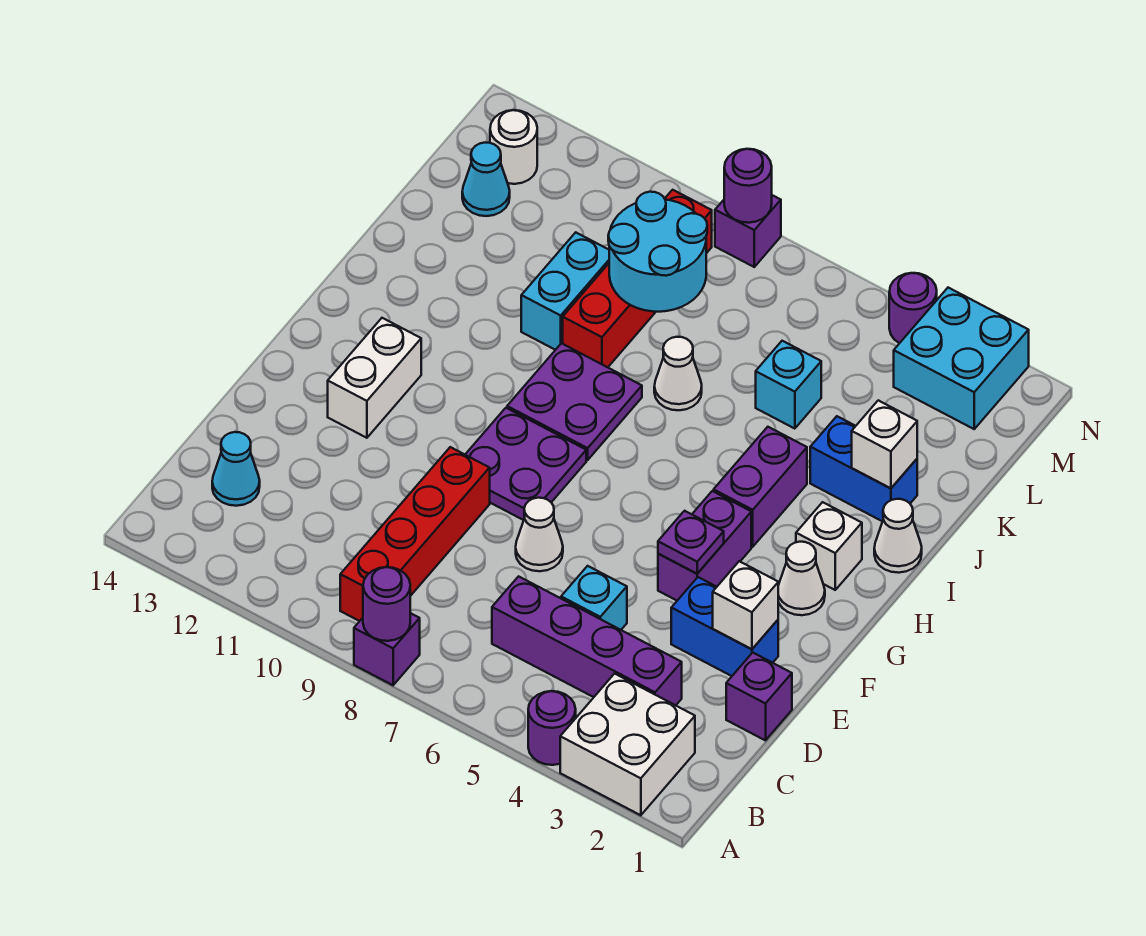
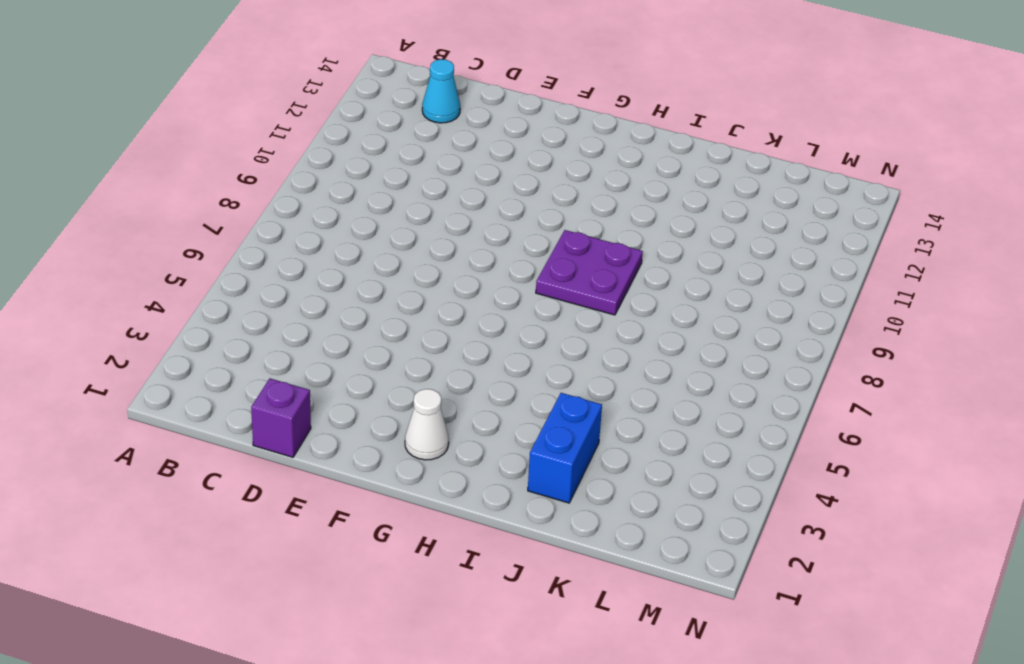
none -> white 2x2 brick [560,674,695,815]
none -> purple 1x1 round brick [528,691,576,765]
none -> purple 1x1 brick [354,613,420,685]
none -> red 1x4 brick [340,447,490,621]

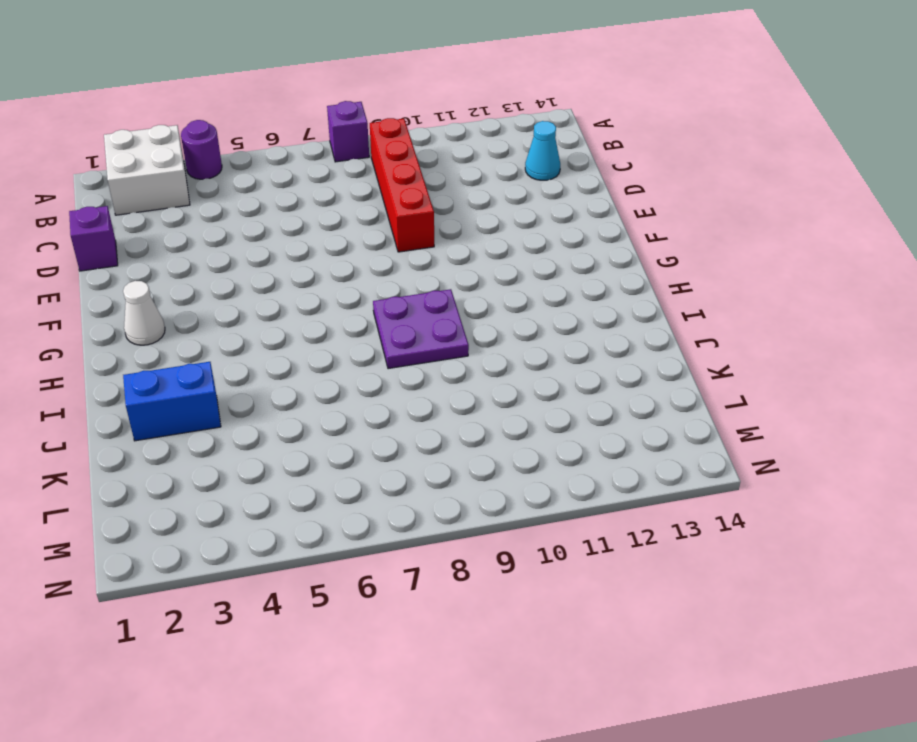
none -> purple 1x4 brick [492,576,682,705]
none -> cyan 1x1 brick [561,566,627,630]
none -> blue 1x2 brick [671,577,778,676]
none -> white 1x1 cone [516,498,563,571]

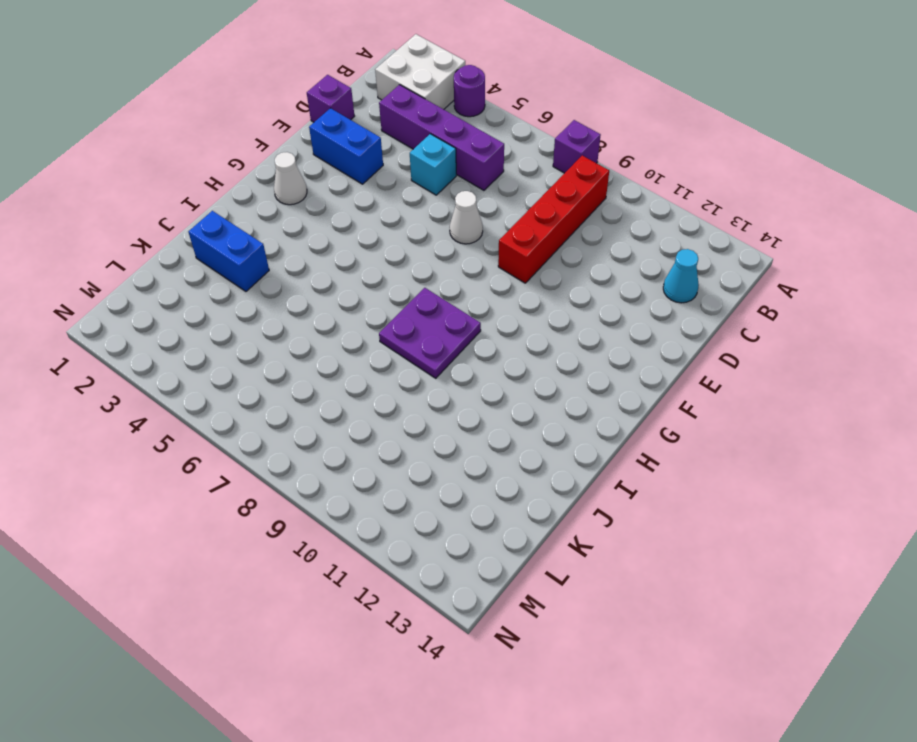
none -> purple 1x2 brick [658,491,751,600]
none -> purple 2x2 plate [465,408,586,520]
none -> white 1x2 brick [328,318,421,438]
none -> white 1x1 brick [796,502,862,590]

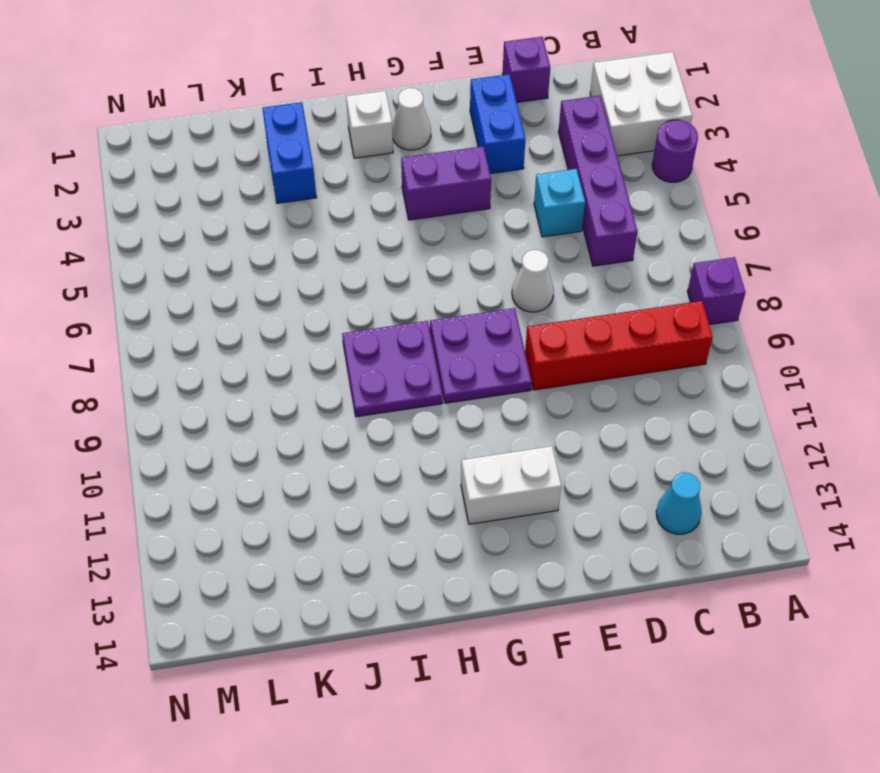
none -> purple 1x2 brick [714,427,807,547]
none -> white 1x1 cone [874,499,922,573]
none -> white 1x1 cone [654,337,702,410]
none -> red 1x4 brick [563,190,712,367]

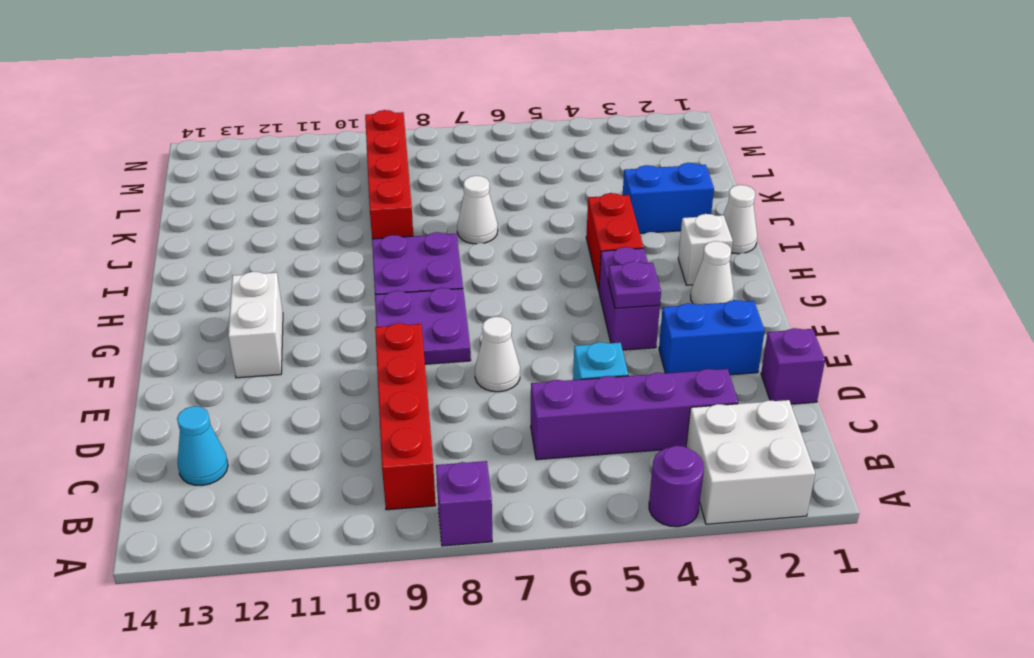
red 1x2 brick [586,193,644,290] -> purple 1x2 brick [714,427,807,547]
none -> cyan 1x2 brick [521,232,609,350]
none -> cyan 1x1 brick [756,341,821,429]
none -> cyan 1x1 cone [462,143,510,216]
none -> cyan 2x2 brick [894,288,1029,429]

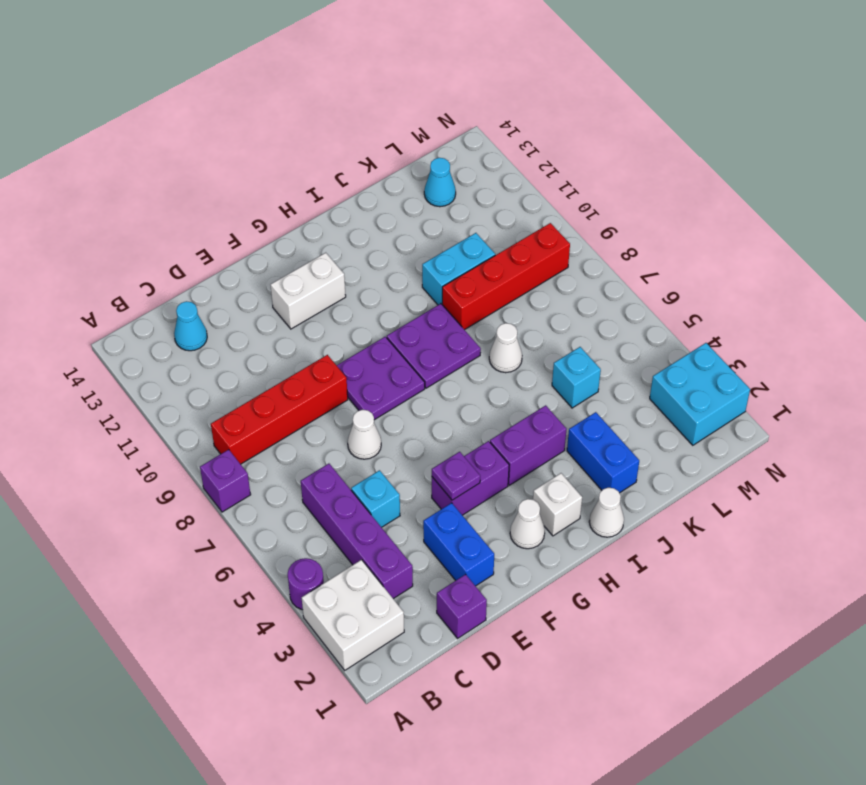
none -> white 1x1 round brick [490,110,537,184]
none -> purple 1x1 round brick [889,273,937,343]
none -> purple 1x1 brick [715,195,781,267]
none -> purple 1x1 round brick [363,567,410,641]

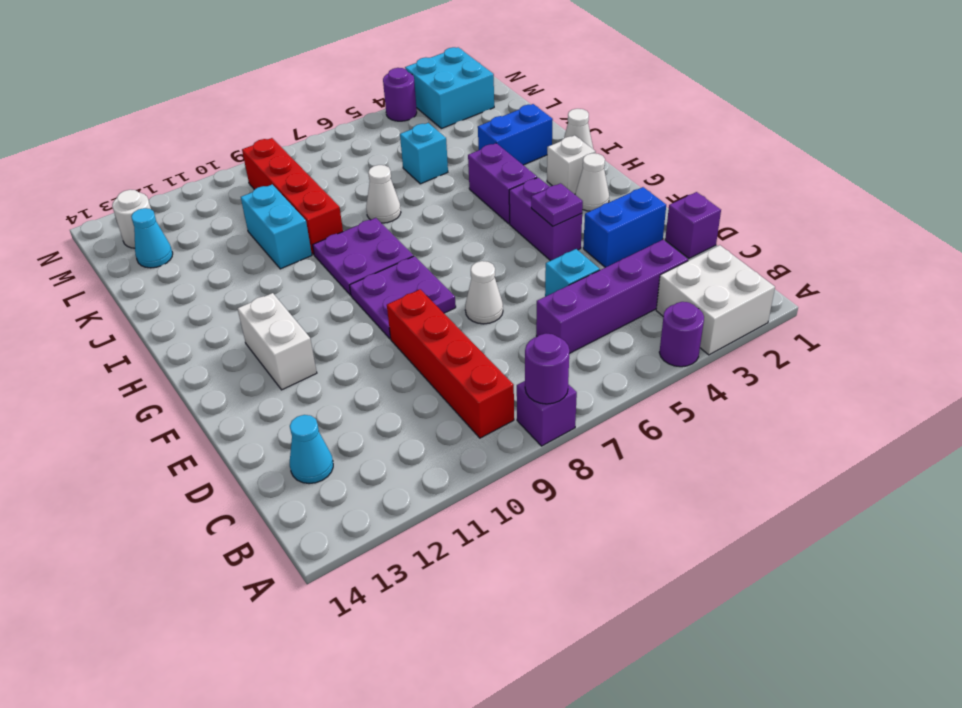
none -> purple 1x1 brick [715,195,781,267]
none -> white 1x1 brick [713,561,778,649]
none -> white 1x1 brick [852,400,917,488]
none -> cyan 2x2 round brick [608,192,707,312]

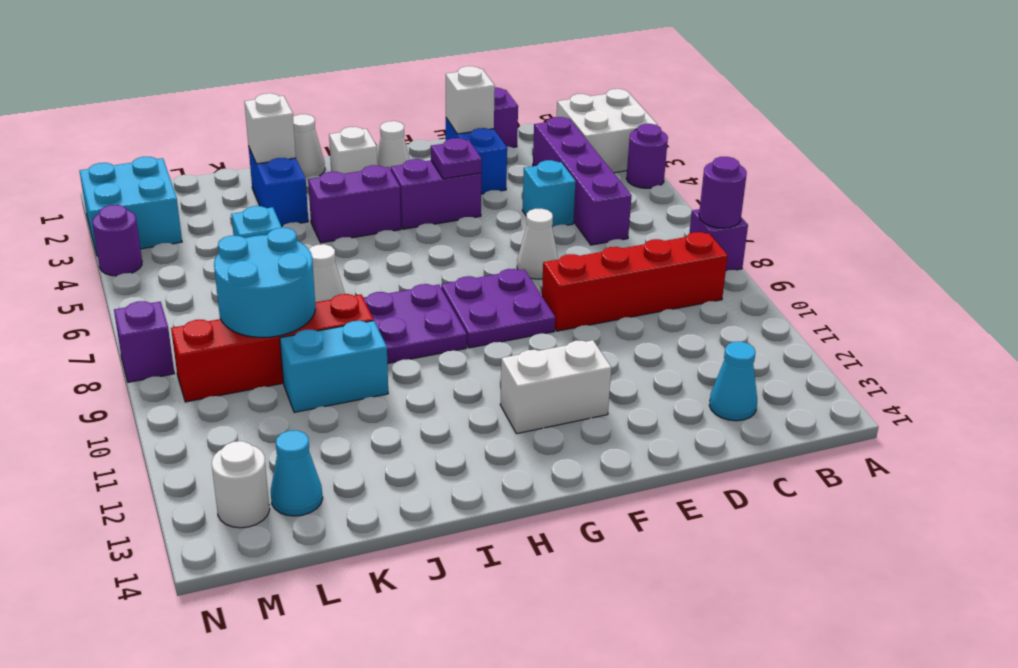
none -> purple 1x1 round brick [724,149,772,223]

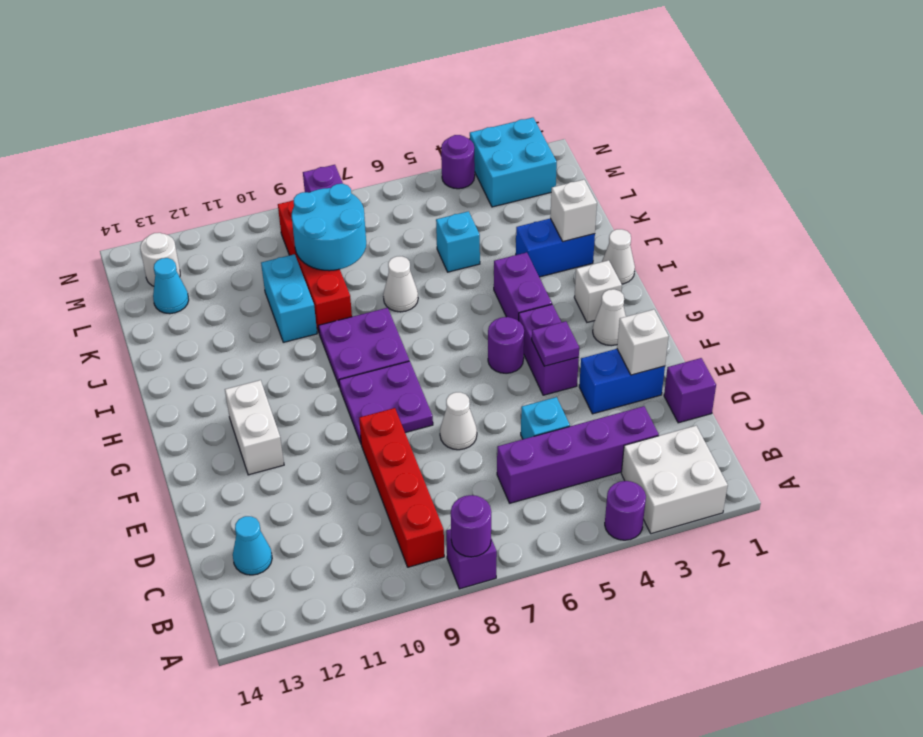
purple 1x1 round brick [488,317,524,373] -> purple 1x1 round brick moved to [724,149,772,223]

